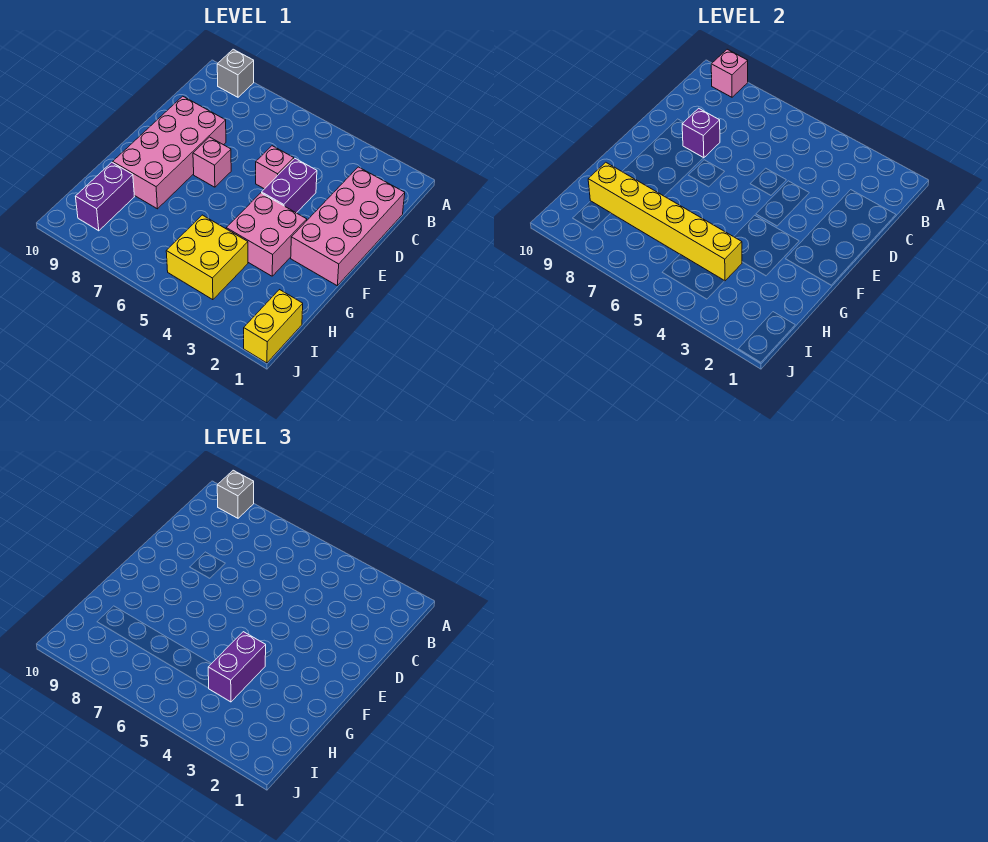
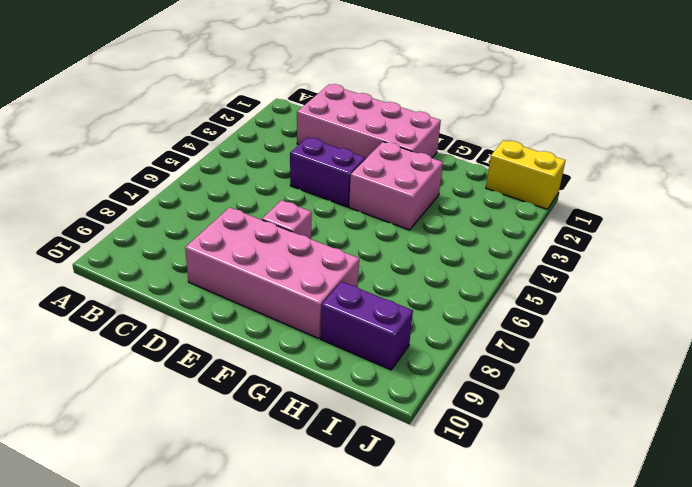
none -> grey 1x1 brick [217,49,254,97]
none -> pink 1x1 brick [256,146,294,189]
none -> yellow 2x2 brick [166,215,248,300]

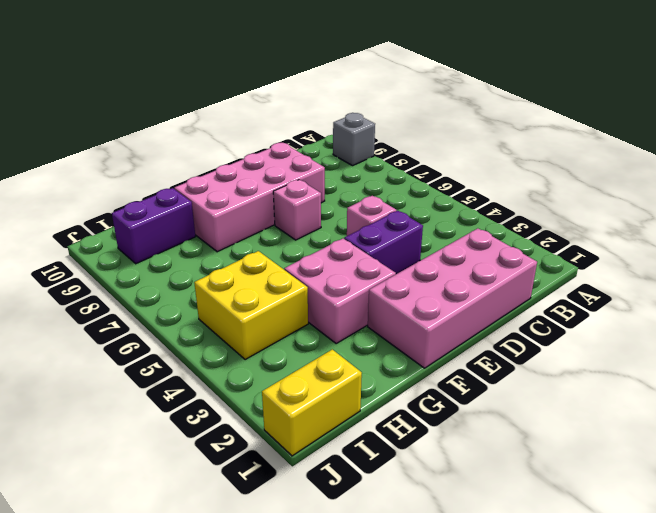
none -> pink 1x1 brick [711,49,748,97]
none -> purple 1x1 brick [682,108,720,158]
none -> yellow 1x6 brick [588,162,742,281]

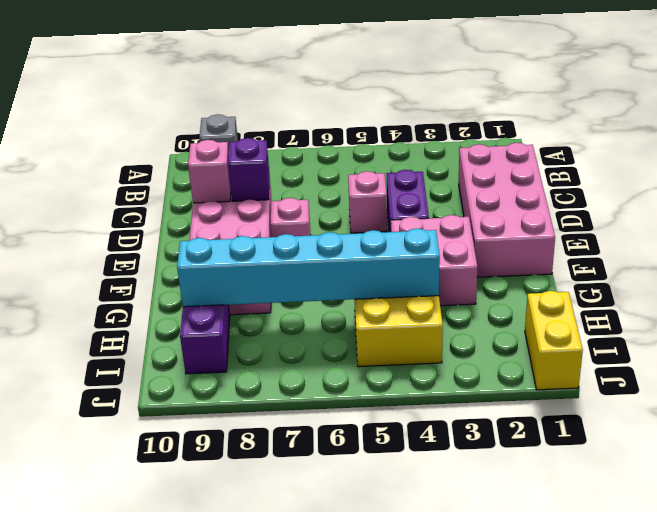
pink 1x1 brick [188,140,231,203] -> pink 1x1 brick moved to [711,49,748,97]
cyan 1x6 brick [177,228,440,307] -> yellow 1x6 brick [588,162,742,281]
none -> grey 1x1 brick [217,470,254,518]
none -> purple 1x2 brick [208,632,266,702]

